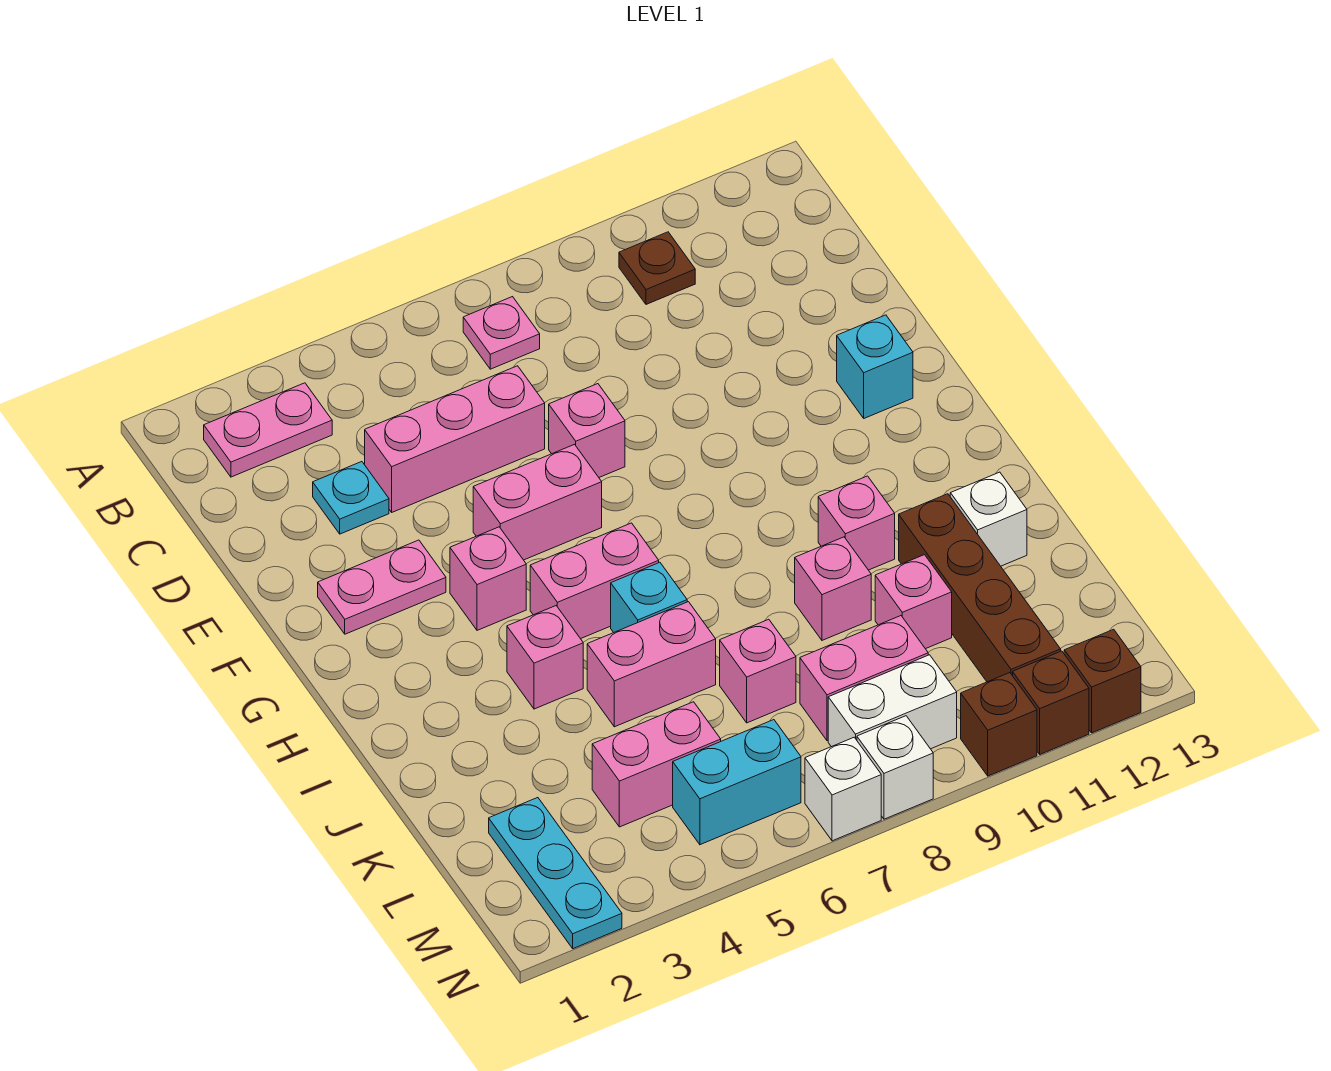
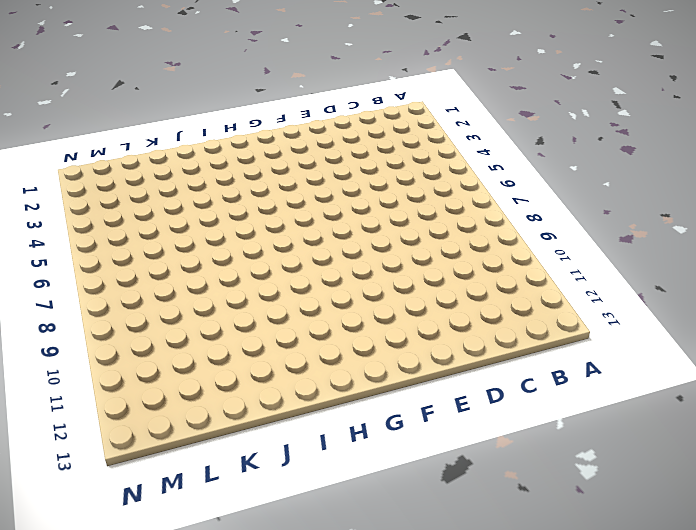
none -> pink 1x2 plate [204,383,332,477]
none -> pink 1x1 plate [463,297,540,369]
none -> brown 1x1 plate [619,232,695,304]
none -> cyan 1x1 plate [313,462,389,534]

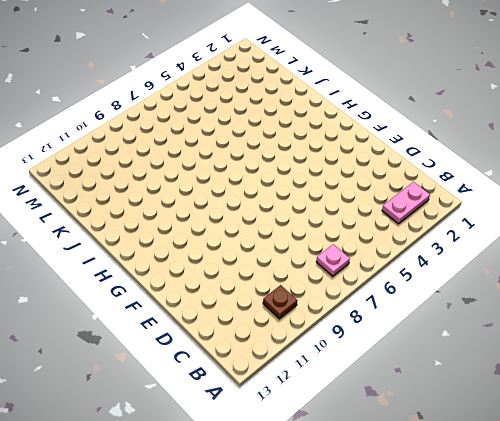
none -> cyan 1x1 plate [313,462,389,534]
none -> pink 1x3 brick [365,366,545,512]
none -> pink 1x1 brick [549,384,625,477]
none -> pink 1x2 plate [318,540,446,634]

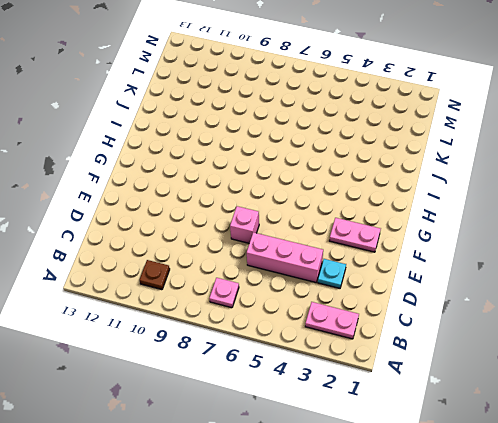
none -> pink 1x2 brick [473,445,602,560]
none -> cyan 1x1 brick [837,315,913,418]
none -> pink 1x1 brick [450,527,526,630]
none -> pink 1x2 brick [530,523,659,639]

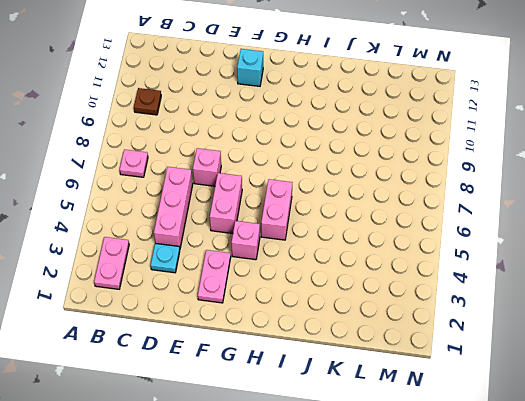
none -> pink 1x1 brick [507,606,583,709]
none -> cyan 1x1 brick [611,562,687,633]
none -> pink 1x1 brick [818,476,895,570]
none -> pink 1x2 brick [587,602,716,727]

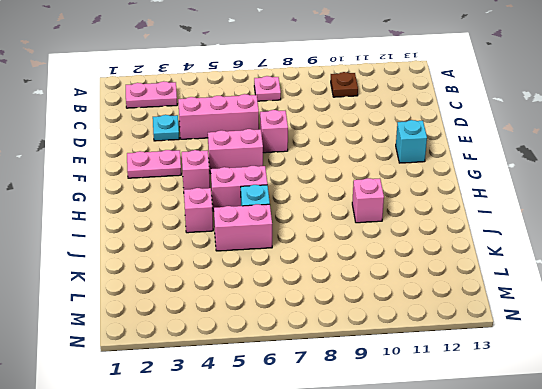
none -> pink 1x1 brick [795,537,871,640]
none -> brown 1x4 brick [899,494,1061,682]
none -> white 1x1 brick [950,472,1027,566]
none -> pink 1x1 brick [720,619,796,723]

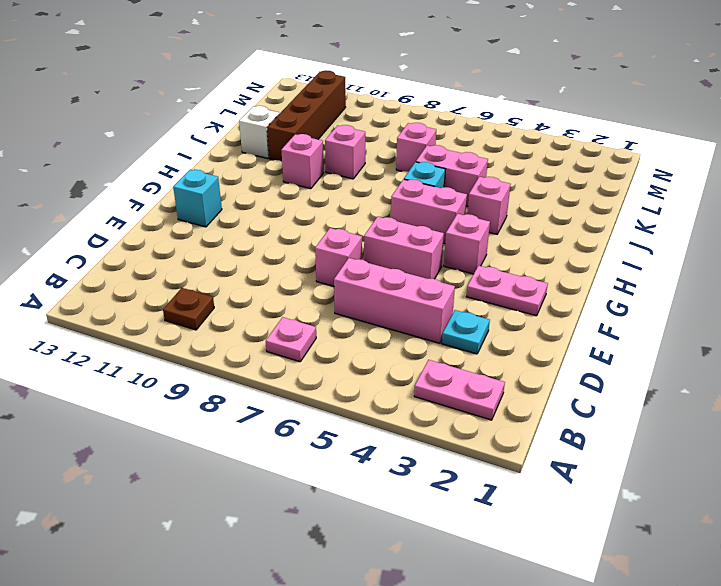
none -> pink 1x1 brick [875,555,952,649]
none -> cyan 1x3 plate [489,798,622,949]
none -> pink 1x2 brick [592,702,721,827]
none -> pink 1x2 brick [800,616,928,741]

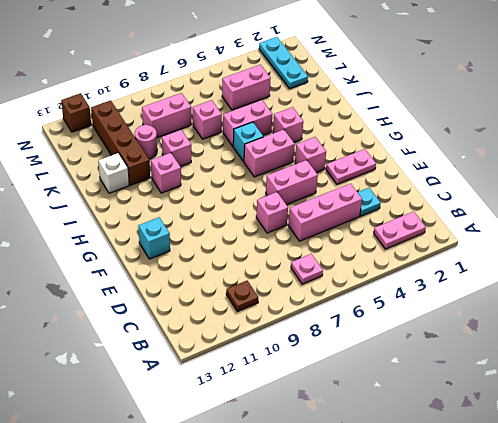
pink 1x1 round brick [135,125,157,159] -> pink 1x1 brick [875,555,952,649]
none -> cyan 1x2 brick [673,720,801,845]
none -> white 1x2 brick [828,655,957,749]
none -> white 1x1 brick [805,737,881,841]
none -> white 1x1 brick [857,716,933,819]

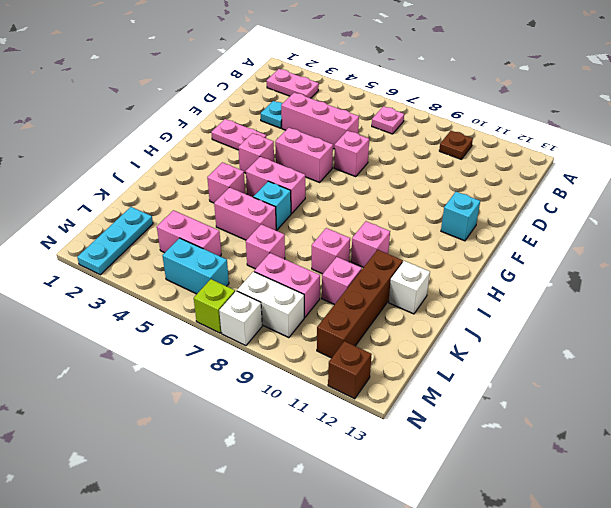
lime 1x1 brick [194,279,235,333] -> white 1x1 brick [805,737,881,841]
none -> brown 1x1 brick [961,673,1037,776]
none -> brown 1x1 brick [1013,651,1089,754]

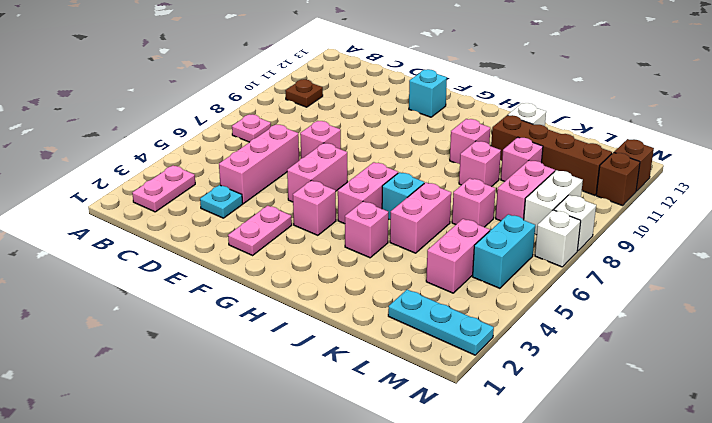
none -> brown 1x1 brick [961,673,1037,776]

